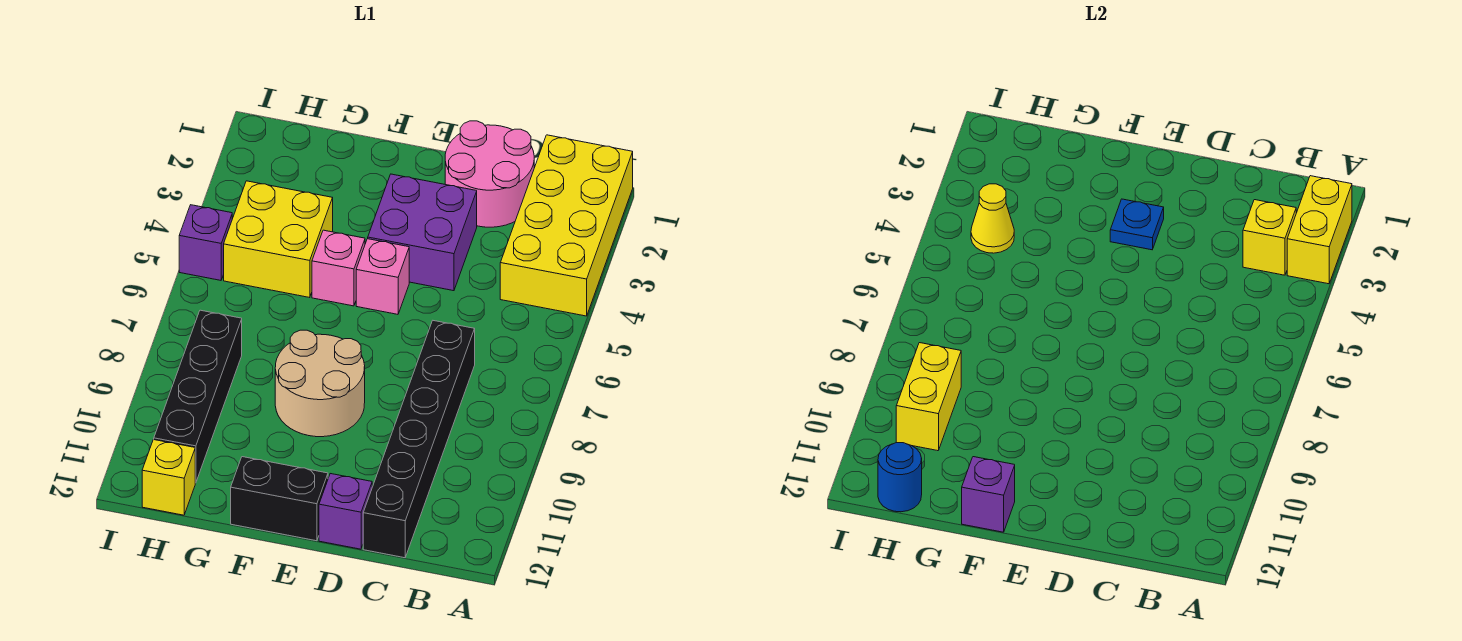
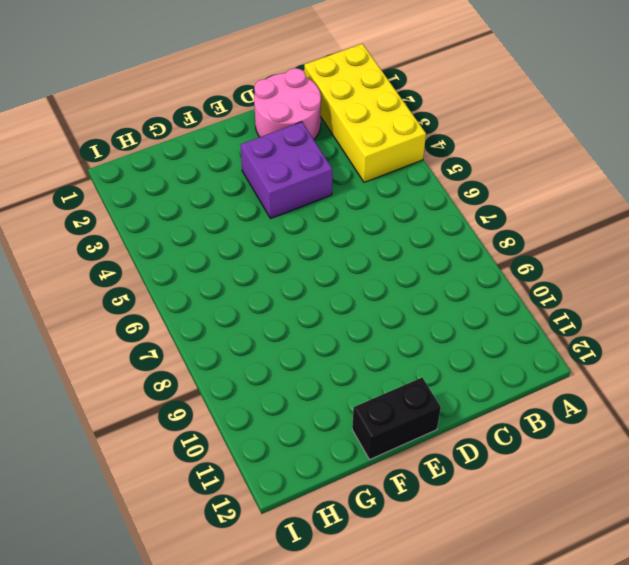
none -> black 1x6 brick [363,321,475,558]
none -> purple 1x1 brick [319,474,372,549]
none -> pink 1x1 brick [356,239,409,314]

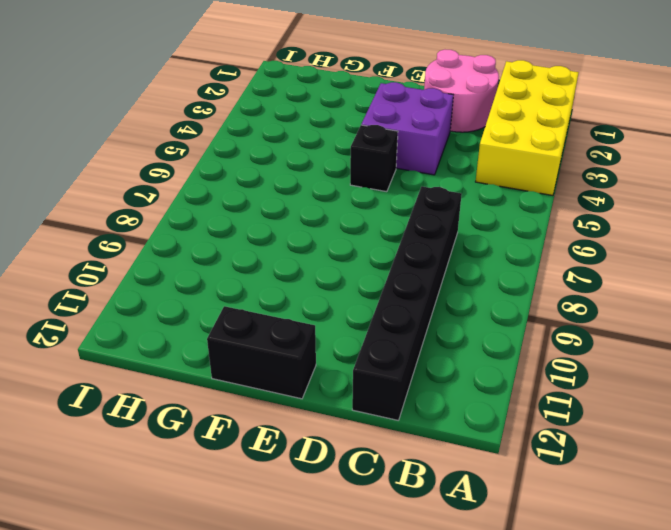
black 1x1 brick [350,125,398,192] -> pink 1x1 brick [356,239,409,314]
none -> purple 1x1 brick [319,474,372,549]
none -> tan 2x2 round brick [275,330,365,437]
none -> pink 1x1 brick [312,230,365,306]

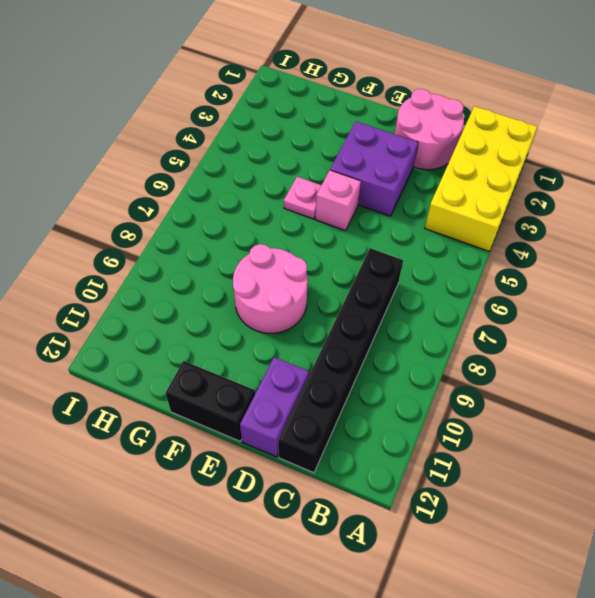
purple 1x2 brick [240,357,309,457] -> purple 1x1 brick [319,474,372,549]
pink 2x2 round brick [233,244,308,333] -> tan 2x2 round brick [275,330,365,437]
pink 1x1 plate [284,177,321,219] -> pink 1x1 brick [312,230,365,306]
none -> yellow 2x2 brick [224,181,333,298]
none -> black 1x4 brick [154,310,242,483]
none -> yellow 1x1 brick [142,440,195,515]

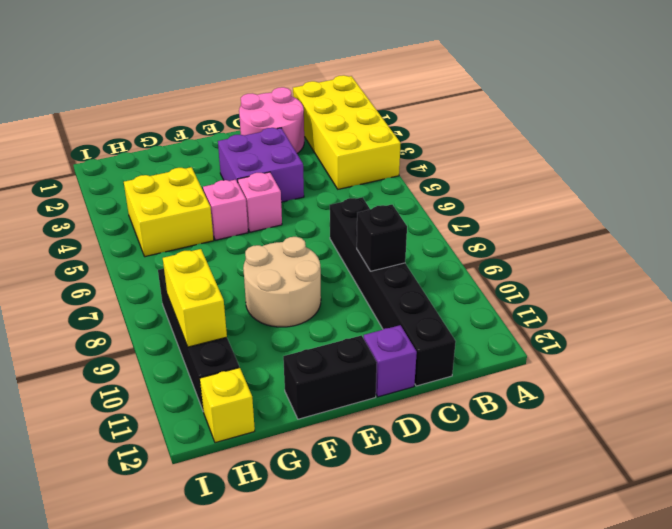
black 1x1 brick [357,205,407,271] -> none
none -> purple 1x1 brick [179,205,232,280]
none -> yellow 1x2 brick [1287,176,1352,284]
none -> yellow 1x1 brick [1243,200,1296,275]

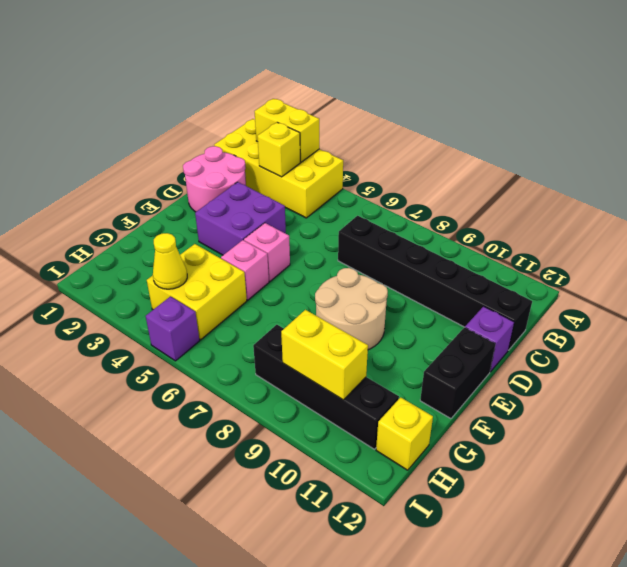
none -> blue 1x1 plate [1110,199,1164,250]
none -> purple 1x1 brick [962,457,1015,532]
none -> blue 1x1 round brick [878,443,922,512]

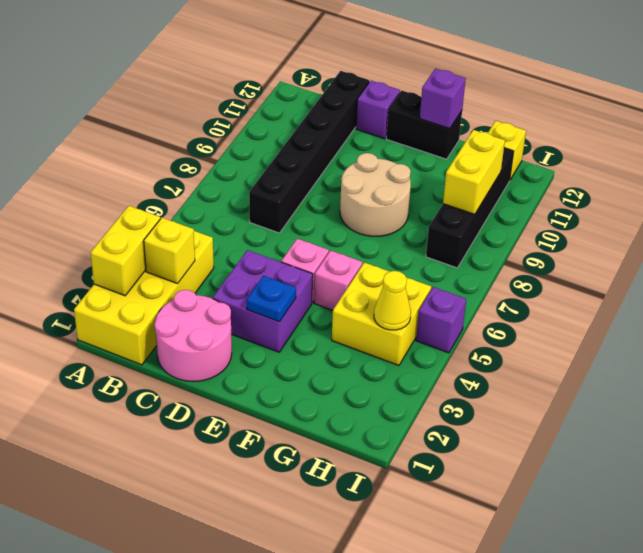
none -> blue 1x1 round brick [878,443,922,512]

